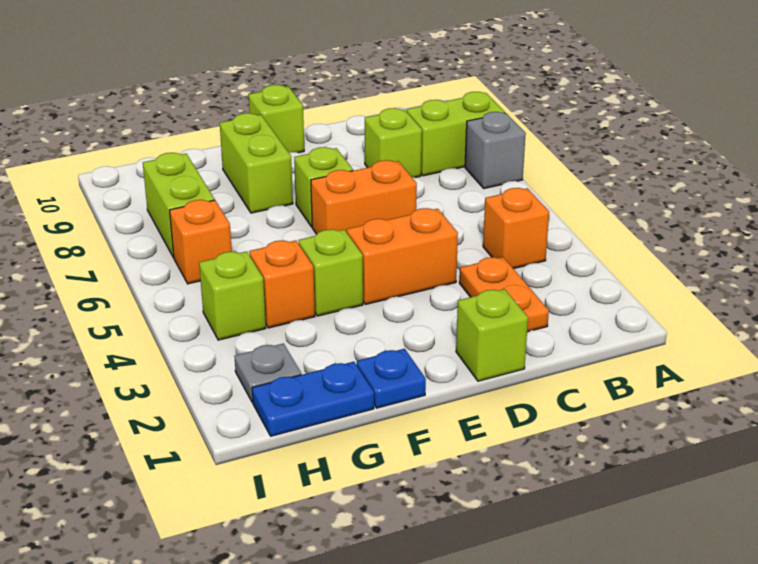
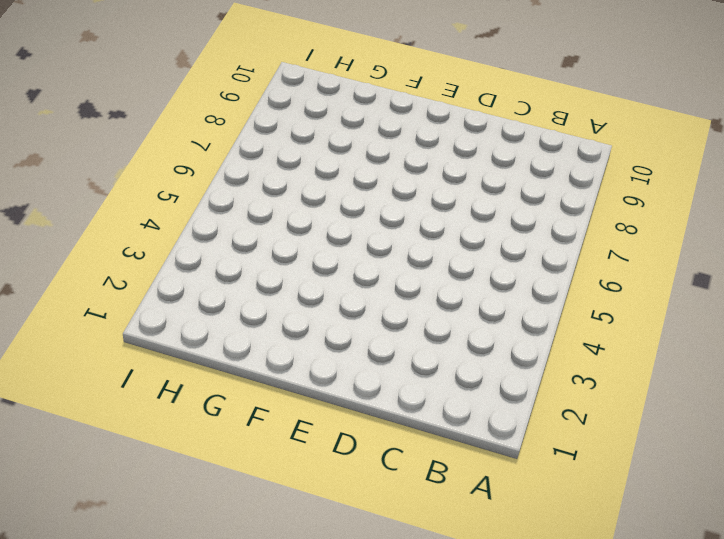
none -> grey 1x1 brick [465,112,526,189]
none -> lime 1x2 brick [406,92,505,176]
none -> orange 1x1 brick [483,188,549,269]

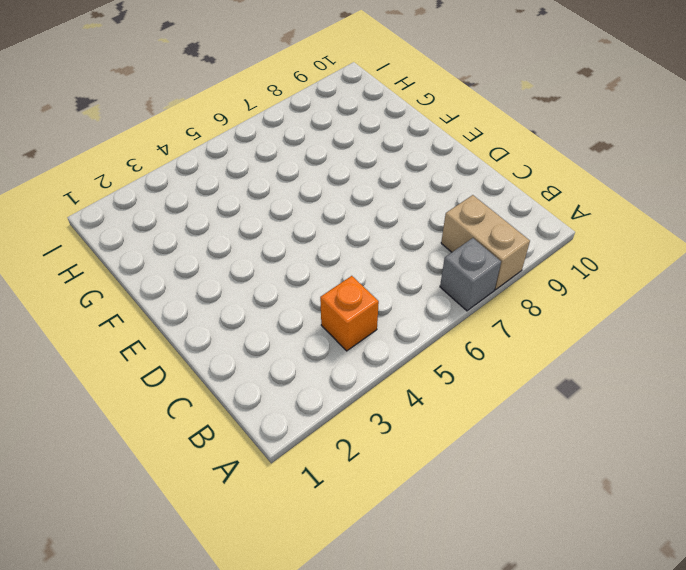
tan 1x2 brick [441,195,530,290] -> lime 1x2 brick [406,92,505,176]
none -> orange 1x2 plate [459,257,549,332]
none -> lime 1x1 brick [365,108,422,178]
none -> lime 1x1 brick [456,289,528,381]

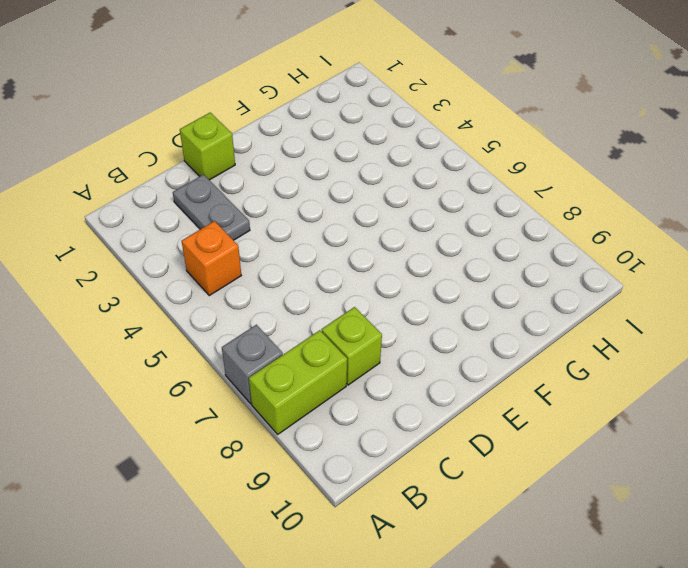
grey 1x2 plate [173,175,250,240] -> orange 1x2 plate [459,257,549,332]
none -> orange 1x2 brick [347,208,458,304]
none -> orange 1x2 brick [311,160,417,234]
none -> lime 1x1 brick [294,147,353,227]

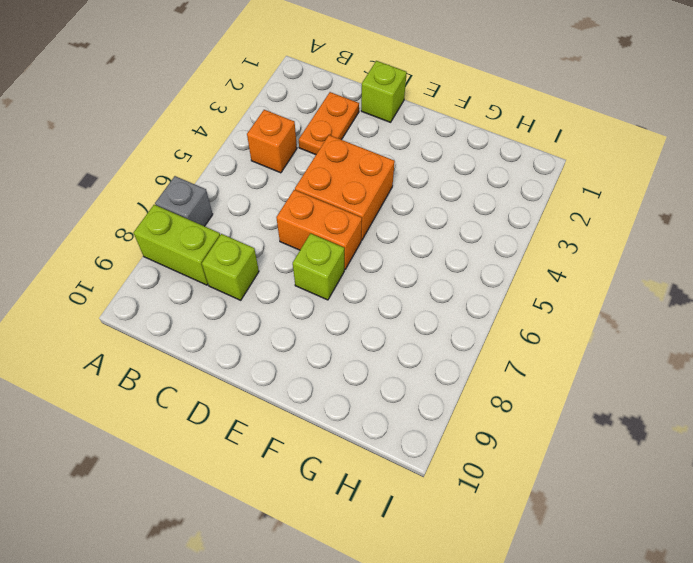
orange 2x2 brick [295,135,395,240] -> orange 1x2 brick [347,208,458,304]
none -> lime 1x1 brick [249,85,304,153]
none -> blue 1x1 plate [357,349,426,408]
none -> lime 1x1 brick [299,229,363,316]

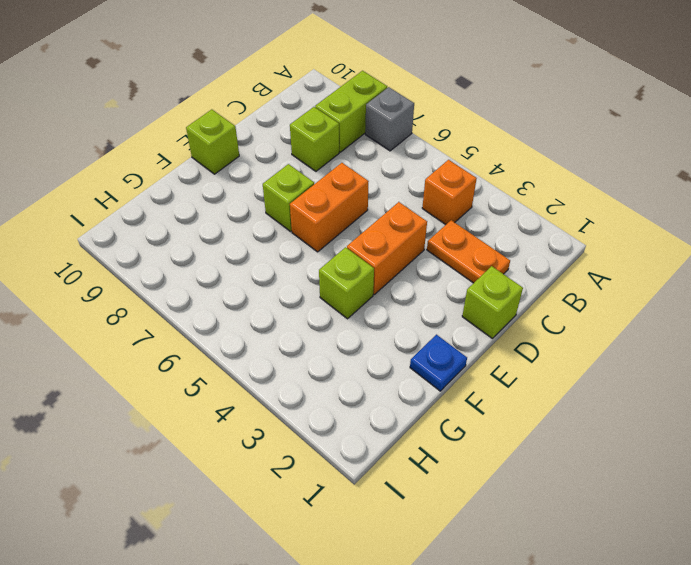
none -> lime 1x2 brick [220,113,293,213]
none -> blue 1x2 plate [252,362,374,436]
none -> orange 1x1 brick [249,240,315,328]

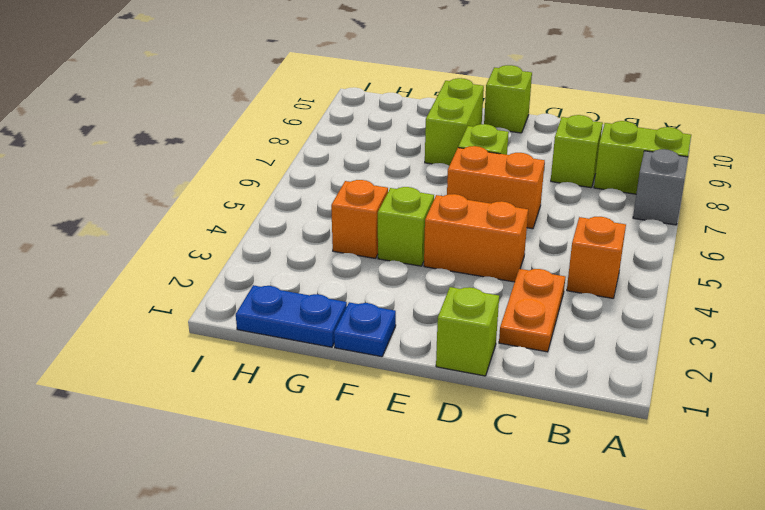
none -> grey 1x1 plate [234,343,301,403]
none -> lime 1x1 brick [199,251,266,340]
none -> orange 1x1 brick [170,200,232,284]

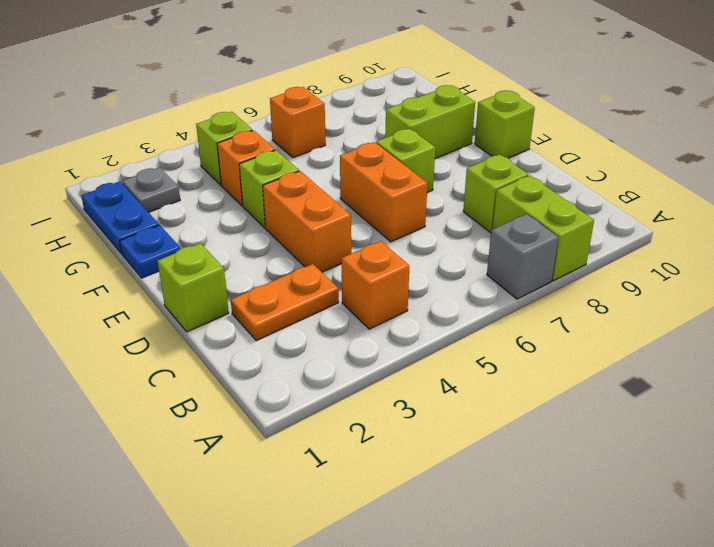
none -> lime 1x2 brick [143,153,215,258]

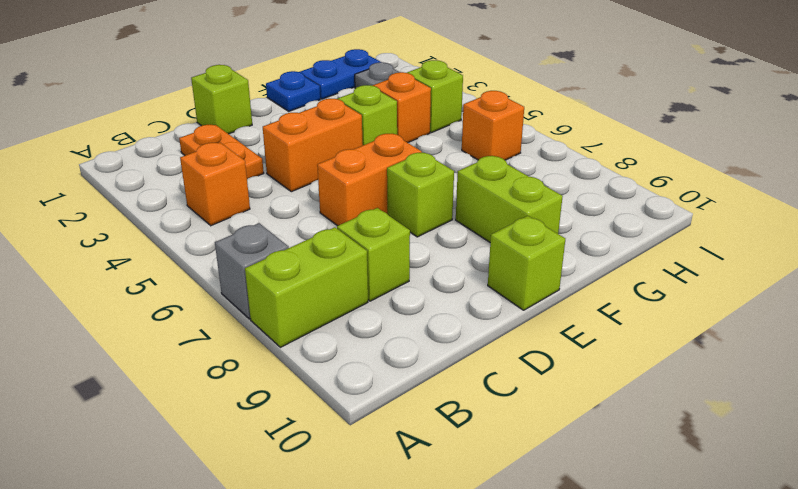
none -> lime 1x2 brick [143,153,215,258]

